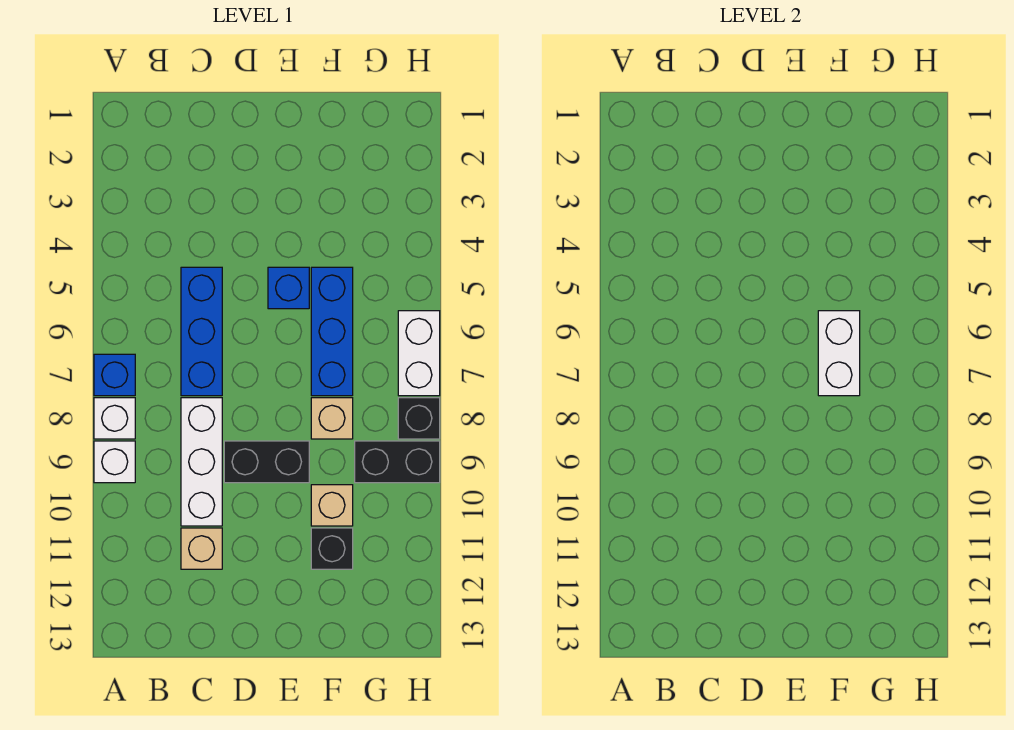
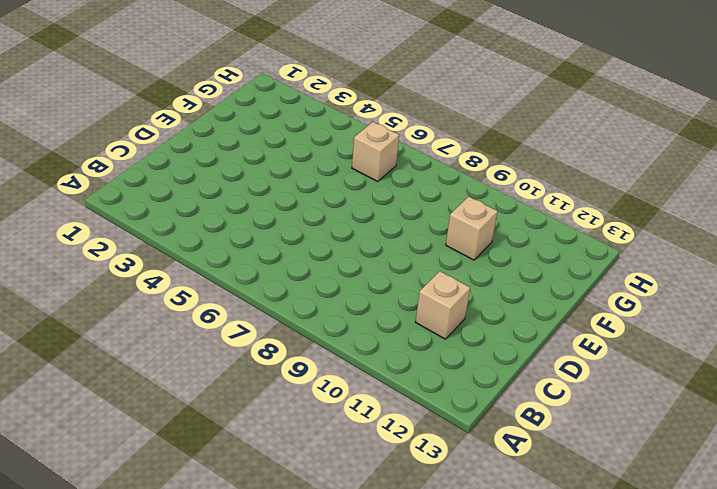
tan 1x1 brick [352,122,399,182] -> tan 1x1 brick moved to [311,398,353,439]
none -> blue 1x1 brick [94,354,135,396]
none -> white 1x1 brick [94,398,135,439]
none -> white 1x1 brick [94,441,135,483]

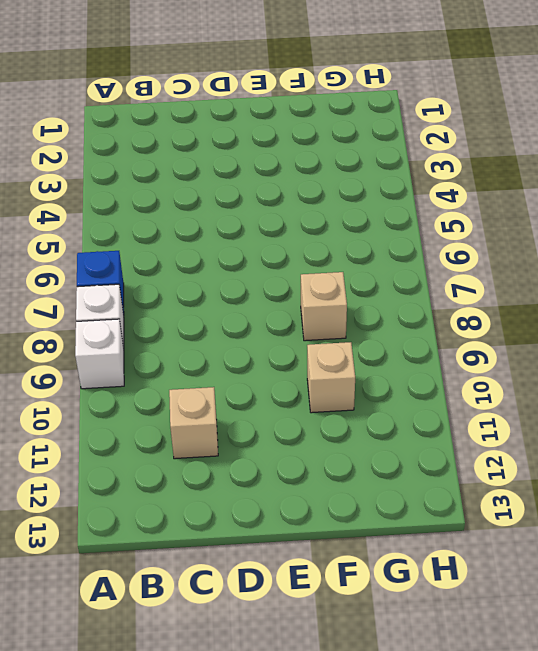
none -> blue 1x3 brick [181,267,222,396]
none -> white 1x3 brick [181,398,222,526]
none -> black 1x2 brick [224,441,309,483]

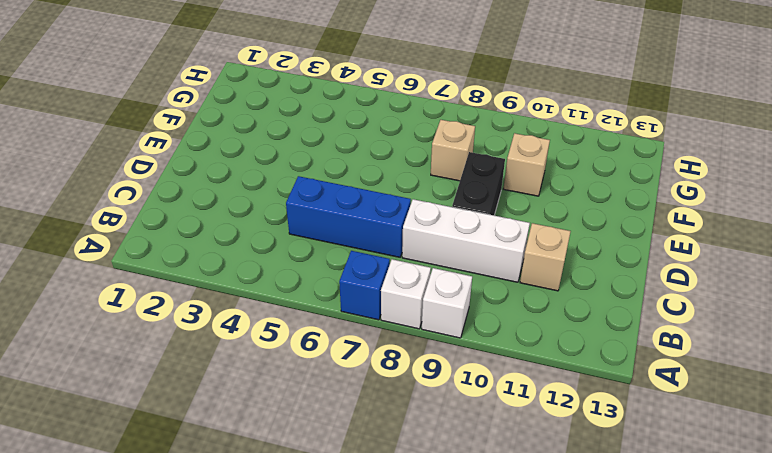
none -> blue 1x1 brick [268,267,309,309]
none -> blue 1x3 brick [311,267,353,396]
none -> black 1x1 brick [311,528,353,569]

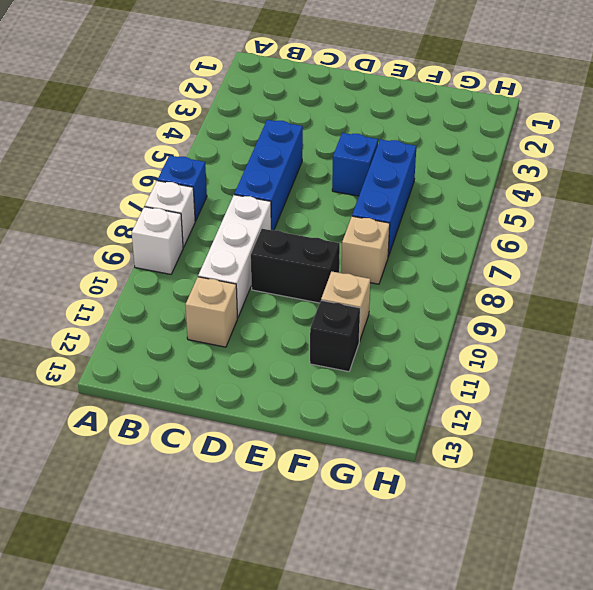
none -> black 1x2 brick [355,441,440,483]
none -> white 1x2 brick [398,311,440,396]
none -> black 1x1 brick [398,398,440,439]

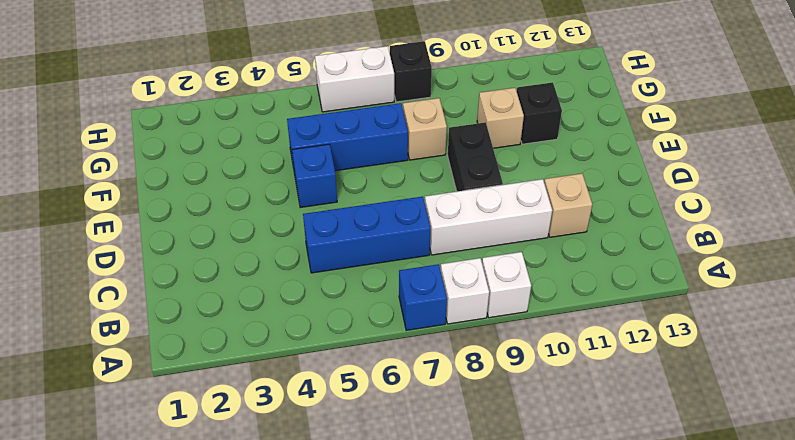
none -> black 1x2 brick [355,441,440,483]
none -> white 1x2 brick [818,311,860,396]

